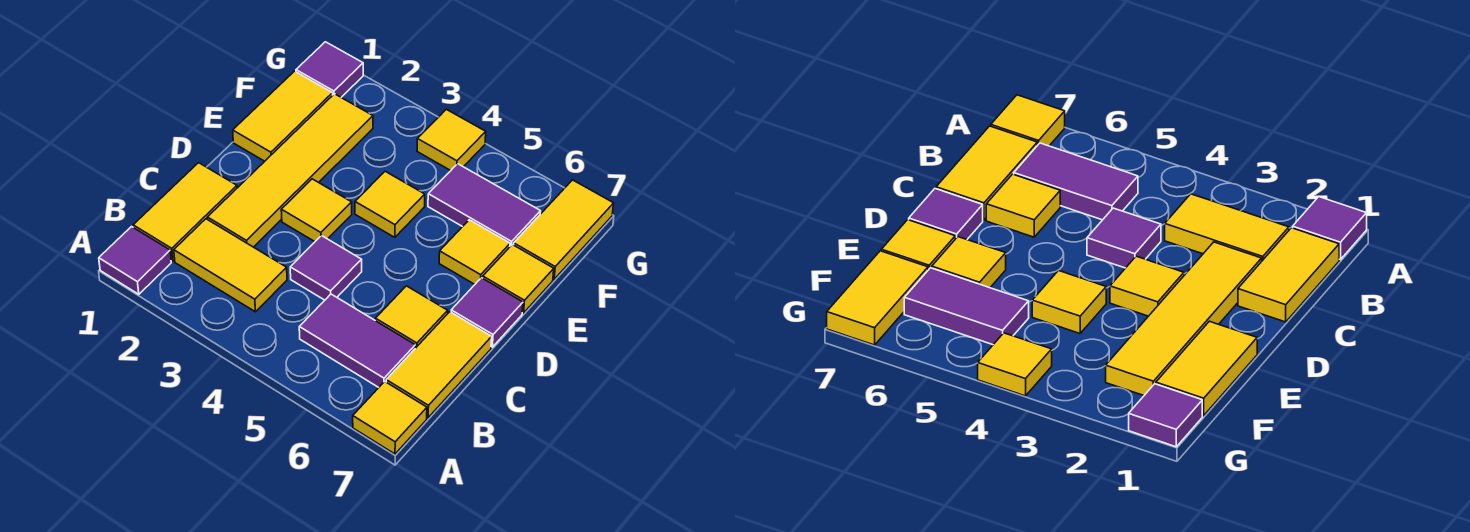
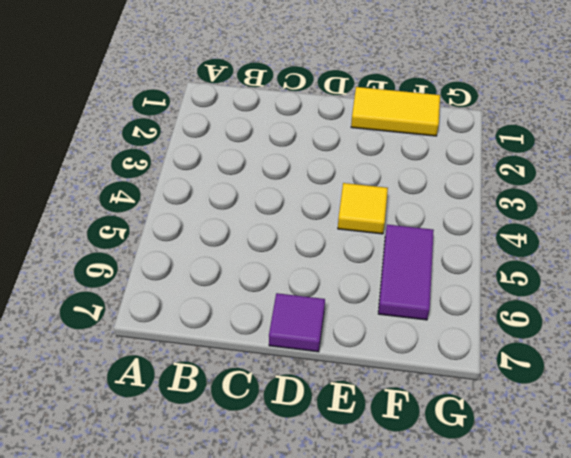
none -> purple 1x1 tile [99,227,171,294]
none -> yellow 1x1 tile [353,382,427,454]
none -> yellow 1x2 tile [133,163,237,261]

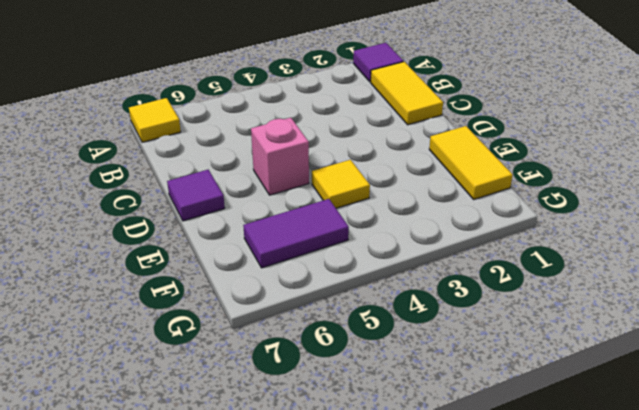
pink 1x1 brick [251,118,309,195] -> none
none -> yellow 1x2 tile [174,219,287,312]
none -> purple 1x2 tile [299,294,415,387]
none -> yellow 1x2 tile [386,312,492,418]

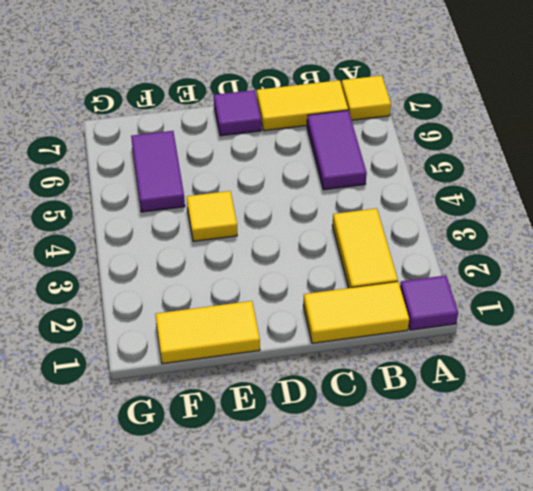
none -> yellow 1x4 tile [207,94,373,247]
none -> purple 1x1 tile [290,236,362,300]
none -> yellow 1x1 tile [375,286,448,348]

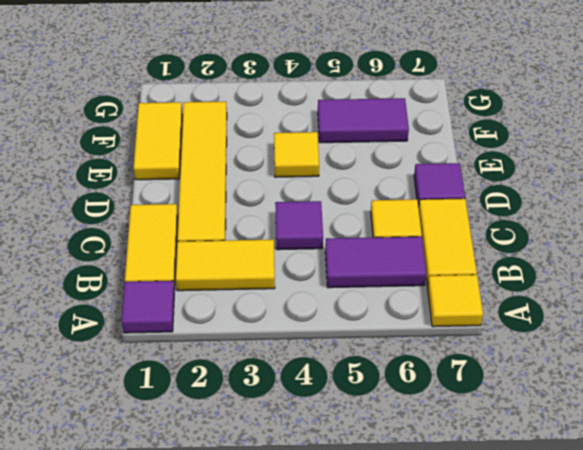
none -> yellow 1x1 tile [281,179,352,242]
none -> yellow 1x1 tile [439,220,510,284]
none -> yellow 1x1 tile [483,245,554,313]

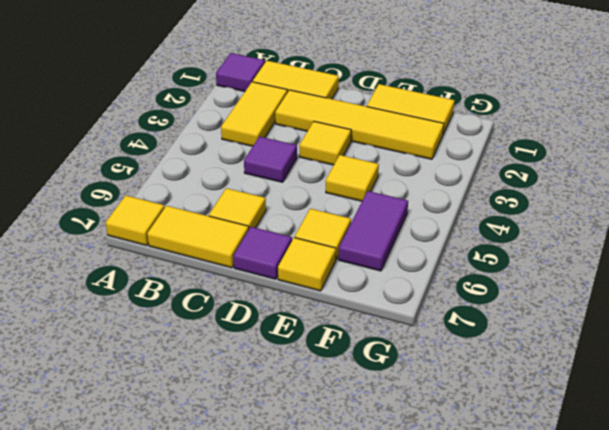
none -> purple 1x2 tile [299,294,415,387]
none -> yellow 1x2 tile [514,180,614,279]
none -> purple 1x1 tile [296,42,363,97]

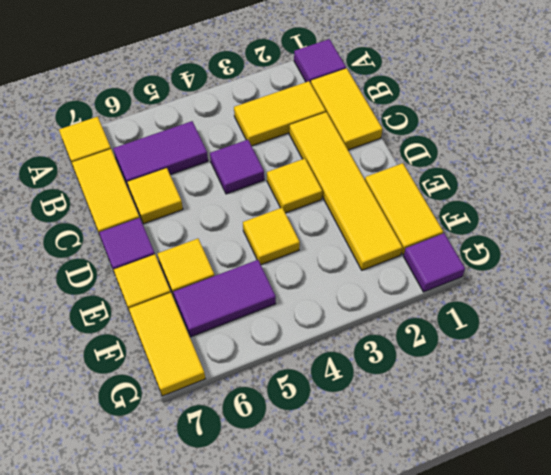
none -> yellow 1x1 tile [417,109,486,171]

